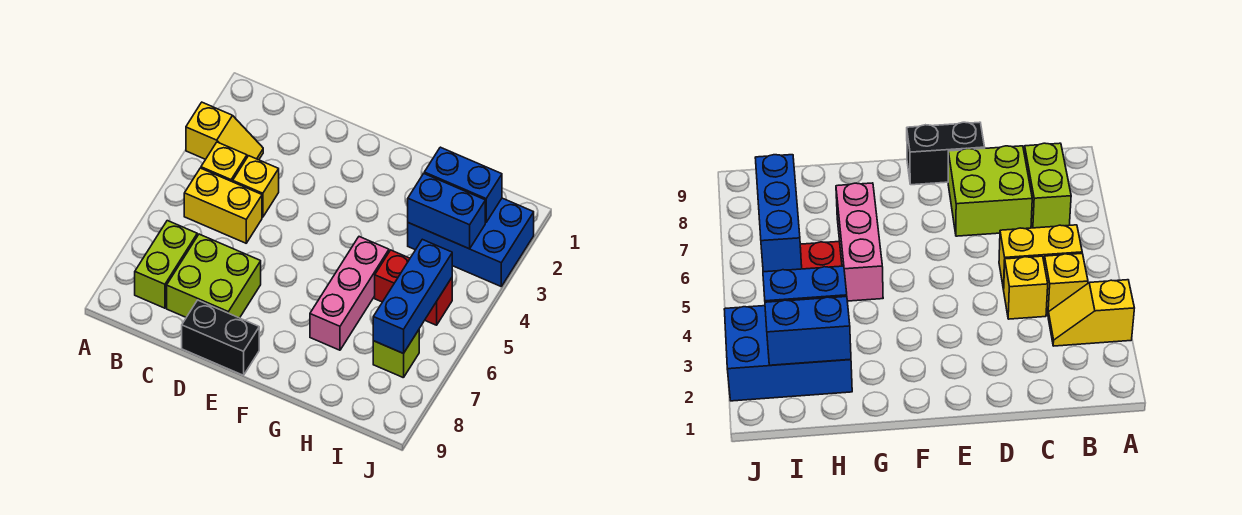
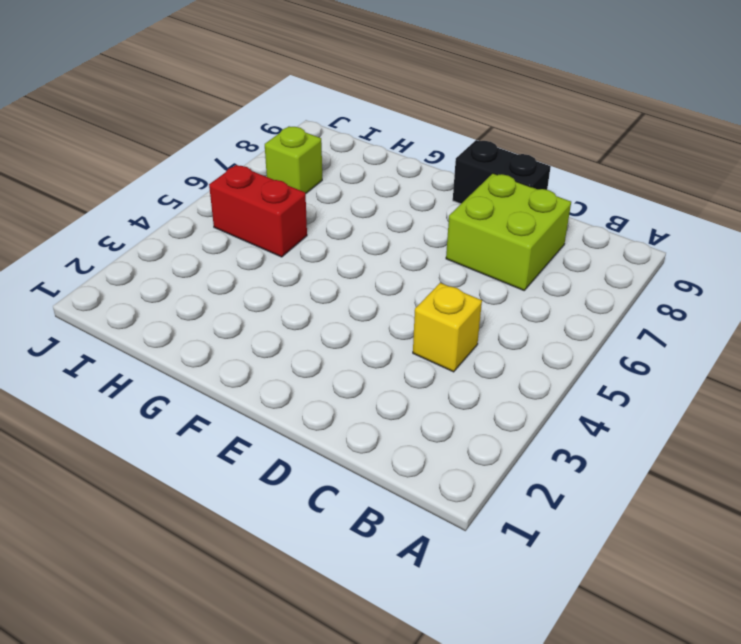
none -> yellow 1x2 slope [186,102,263,160]
none -> yellow 1x1 brick [201,142,247,182]
none -> yellow 1x2 brick [184,168,262,243]

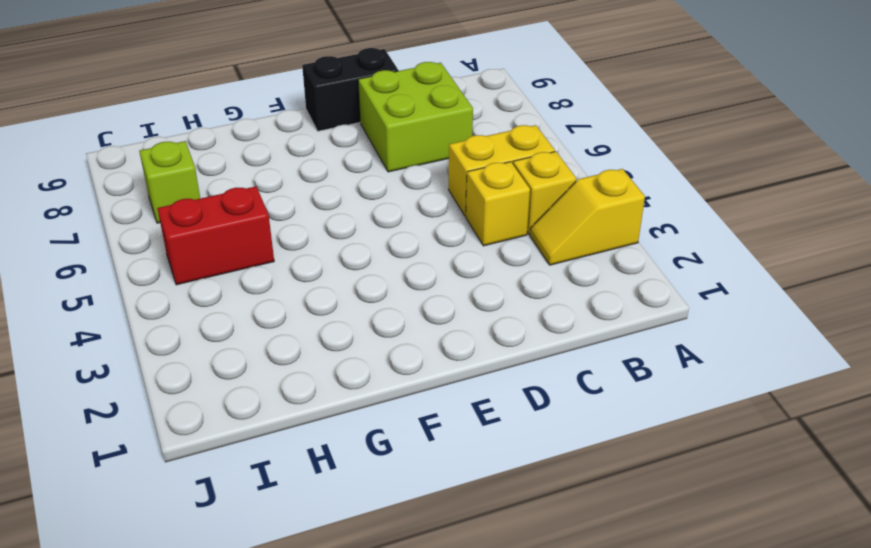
none -> lime 1x2 brick [135,221,197,308]
none -> pink 1x3 brick [310,237,389,350]
none -> blue 2x3 brick [408,198,534,286]

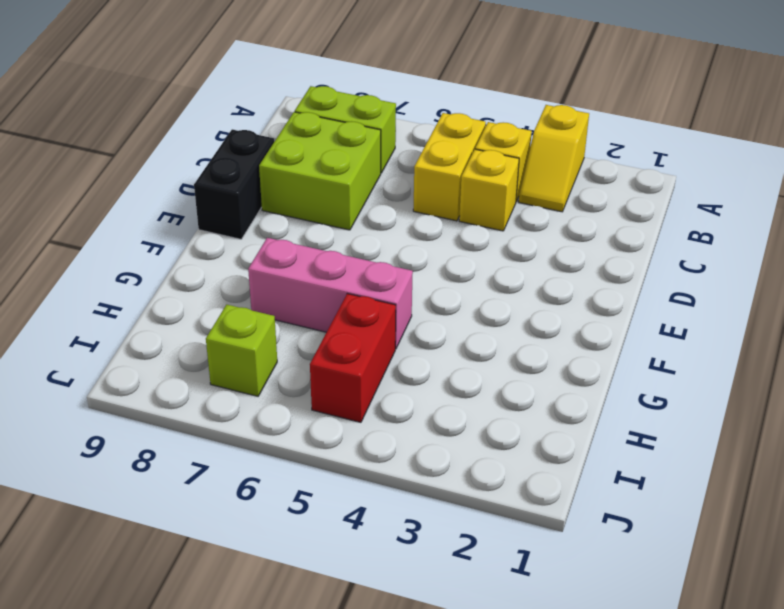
none -> blue 2x3 brick [408,198,534,286]
none -> blue 1x2 brick [424,147,502,222]
none -> blue 1x2 brick [408,174,485,249]

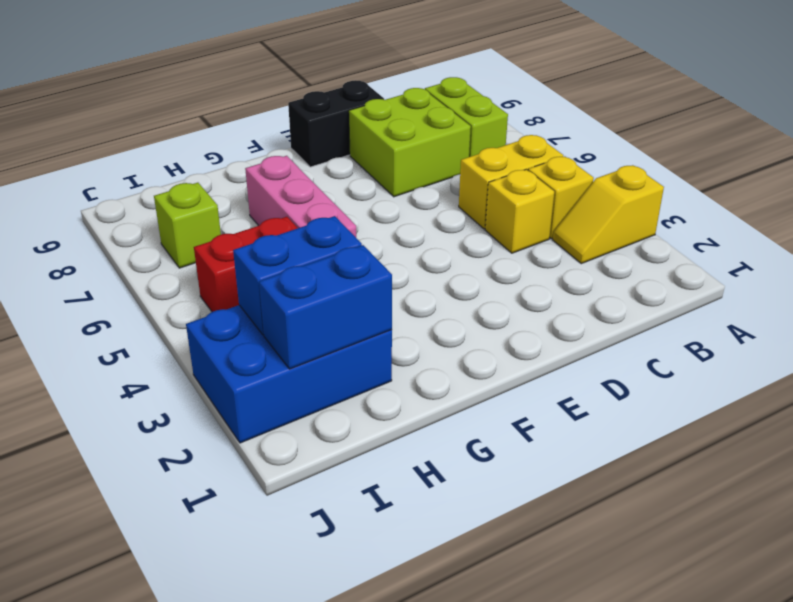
none -> blue 1x3 brick [373,239,452,354]

